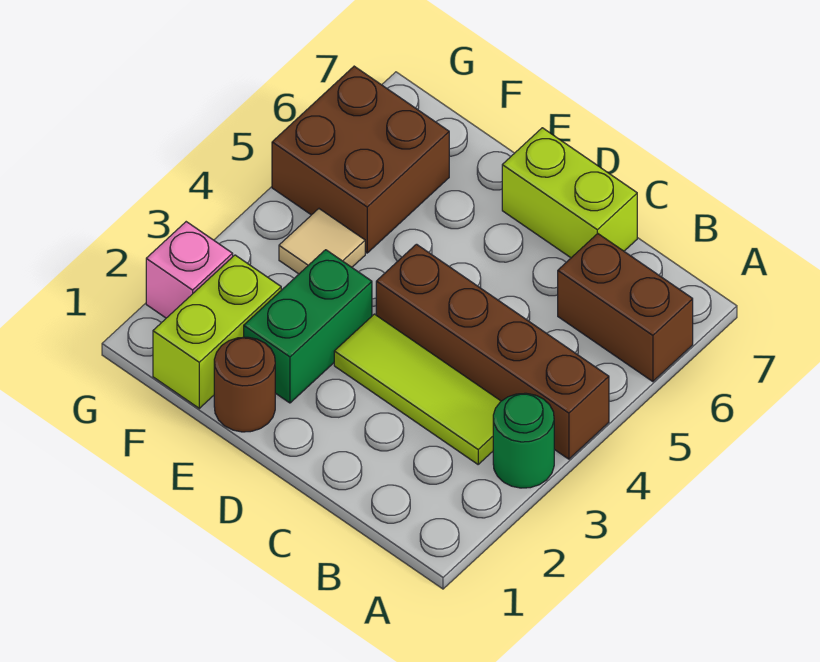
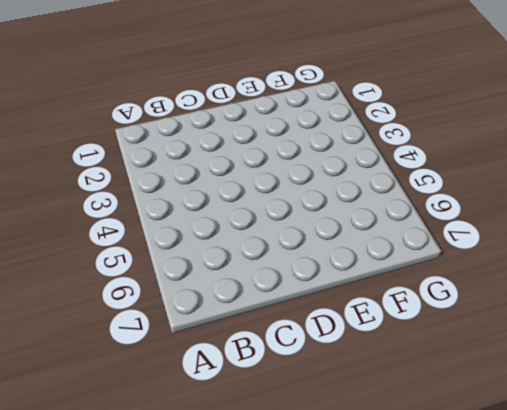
none -> green 1x1 round brick [493,393,554,488]
none -> brown 1x4 brick [376,244,609,459]

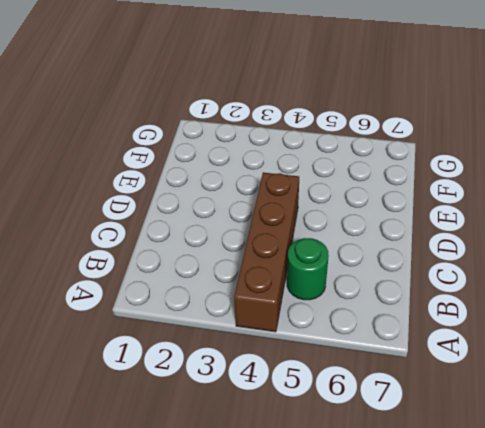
green 1x1 round brick [287,238,329,300] -> green 1x1 round brick moved to [493,393,554,488]
none -> brown 1x2 brick [558,234,693,382]
none -> lime 1x3 tile [334,314,501,464]

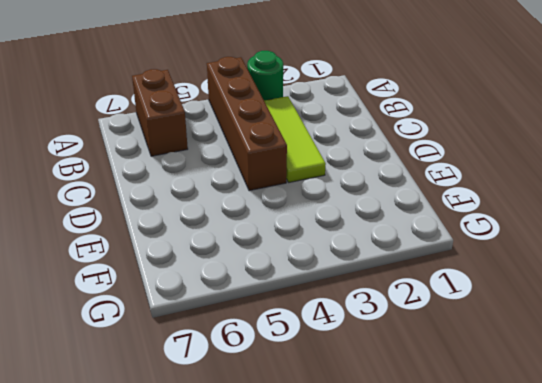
none -> lime 1x2 brick [502,128,637,258]
none -> brown 1x1 round brick [214,337,275,432]

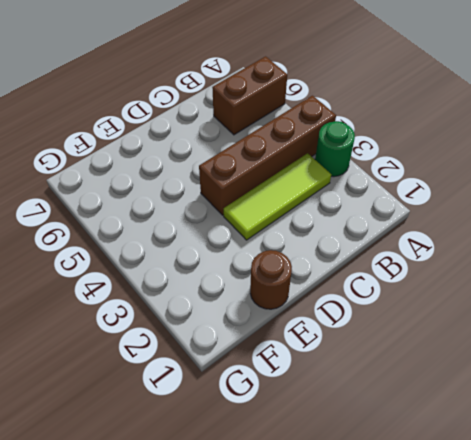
none -> lime 1x2 brick [502,128,637,258]
none -> green 1x2 brick [244,250,372,403]

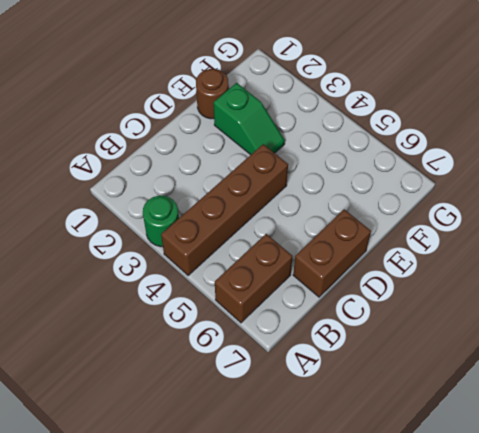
brown 1x2 brick [293,209,371,297] -> lime 1x2 brick [502,128,637,258]
green 1x2 slope [214,83,285,155] -> green 1x2 brick [244,250,372,403]
none -> lime 1x3 tile [334,314,501,464]
none -> lime 1x2 brick [153,255,281,408]

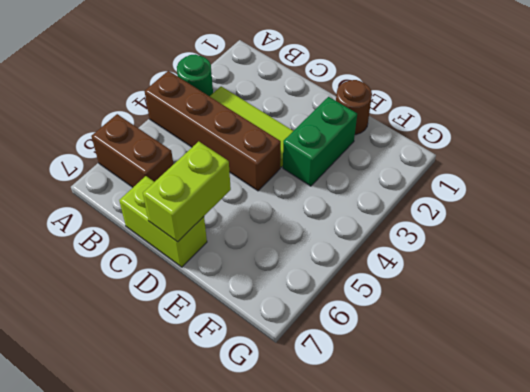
lime 1x2 brick [143,141,231,242] -> lime 1x2 brick moved to [153,255,281,408]
none -> tan 1x1 tile [279,209,365,274]
none -> brown 2x2 brick [272,66,449,253]

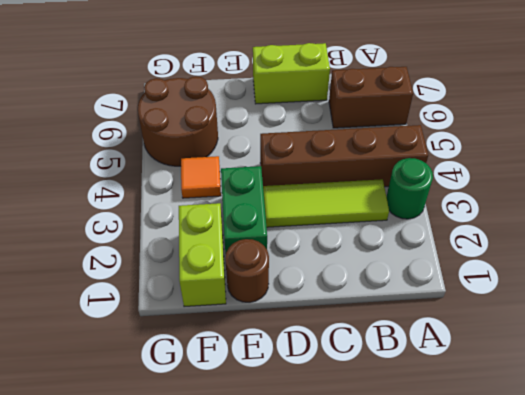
orange 1x1 tile [181,156,221,198] -> tan 1x1 tile [279,209,365,274]
brown 2x2 round brick [138,76,218,166] -> brown 2x2 brick [272,66,449,253]
none -> pink 1x1 brick [146,222,233,318]

